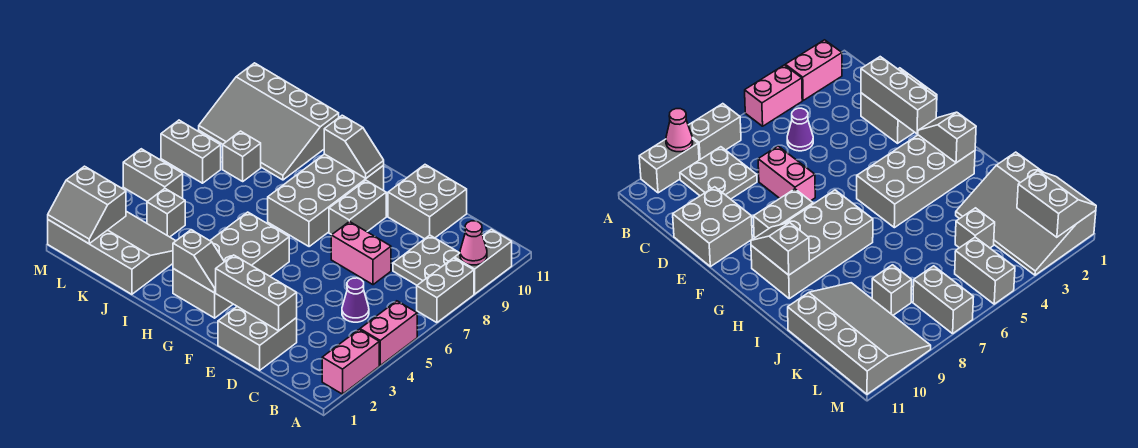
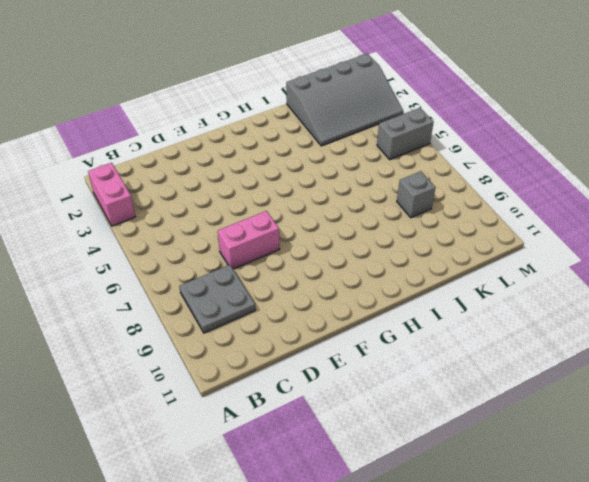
none -> pink 1x2 brick [360,301,417,365]
none -> grey 1x2 brick [417,258,474,323]
none -> grey 1x2 brick [454,229,512,294]

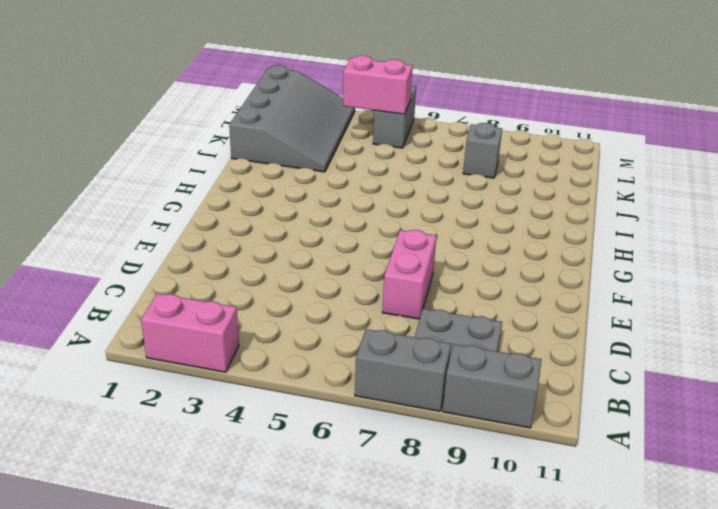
pink 1x2 brick [343,56,413,114] -> pink 1x2 brick moved to [360,301,417,365]
none -> purple 1x1 cone [342,278,369,322]
none -> grey 2x2 brick [218,307,297,370]
none -> grey 2x2 brick [388,165,467,239]

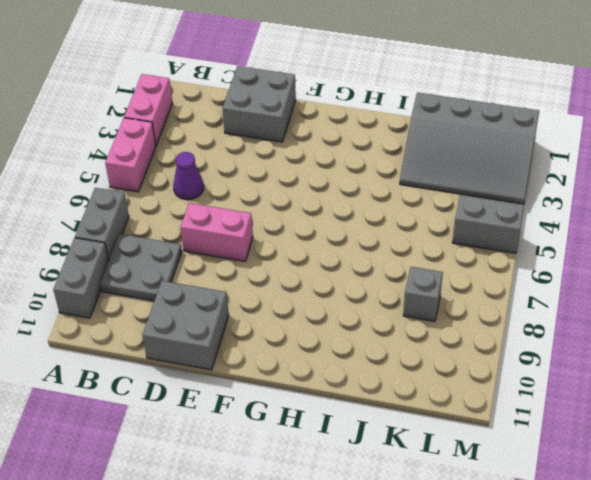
none -> grey 1x2 brick [329,180,386,235]
none -> grey 2x4 brick [173,212,289,318]
none -> grey 2x4 brick [268,154,384,247]

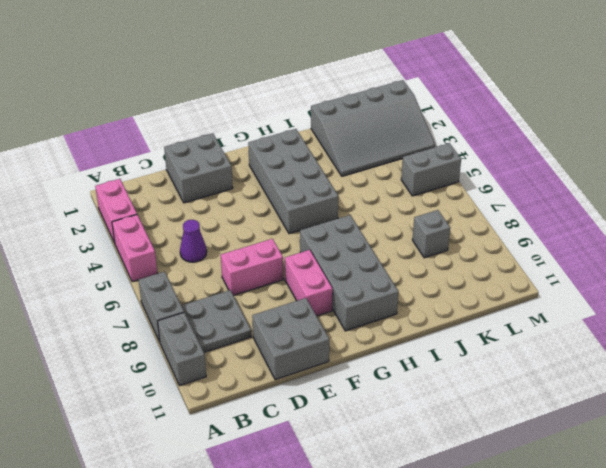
pink 1x2 brick [285,250,333,316] -> grey 1x2 brick [329,180,386,235]
none -> grey 3x4 slope [199,63,339,180]
none -> grey 1x1 brick [147,189,185,237]
none -> grey 1x2 brick [161,120,221,183]

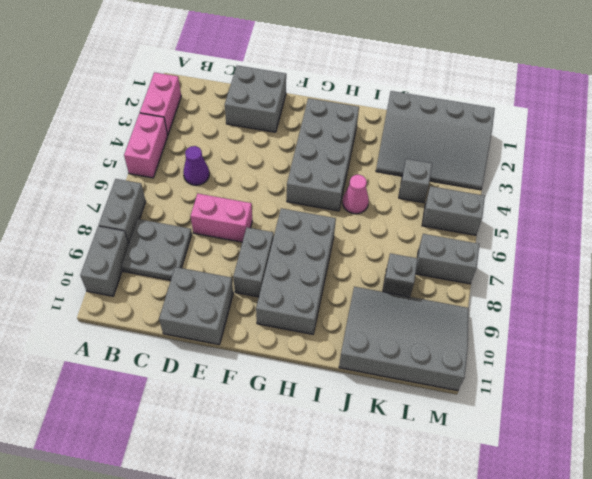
pink 1x1 cone [343,175,369,214] -> pink 1x1 cone moved to [460,221,487,265]
none -> grey 1x3 brick [215,255,297,331]
none -> grey 1x2 slope [173,230,224,293]
none -> grey 1x2 slope [324,115,384,178]

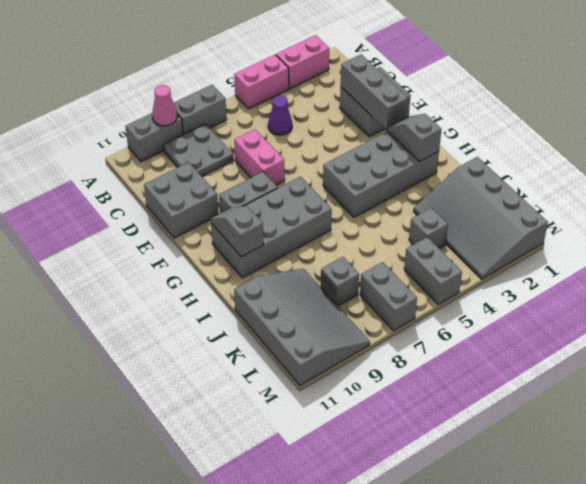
none -> grey 2x2 slope [48,166,126,244]

